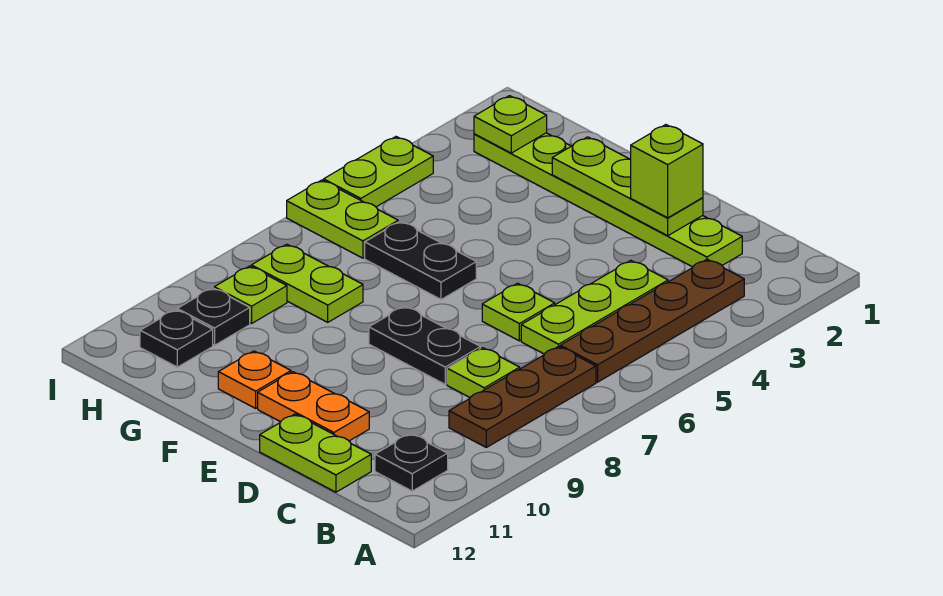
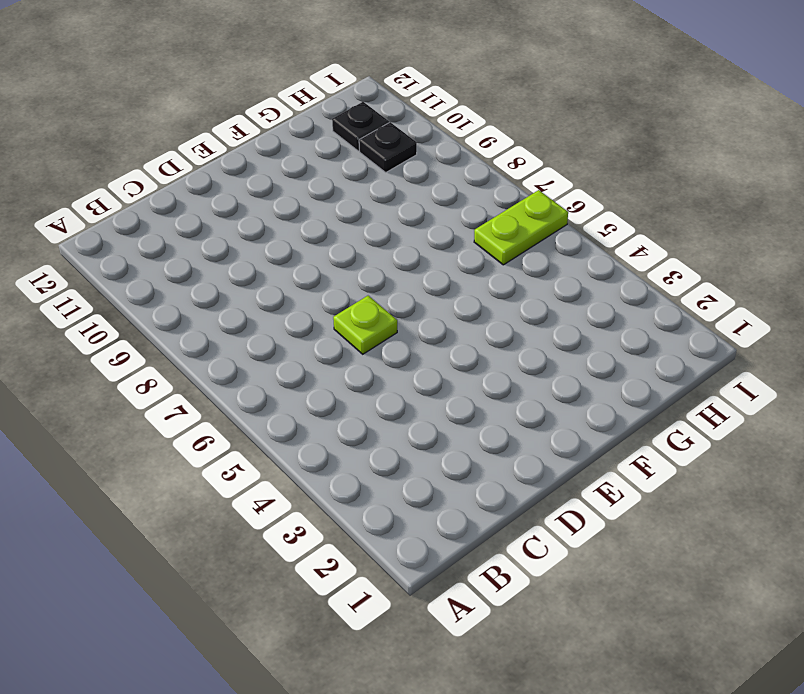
none -> brown 1x4 plate [560,259,744,382]
none -> brown 1x3 plate [449,346,596,447]
none -> black 1x1 plate [375,434,448,491]

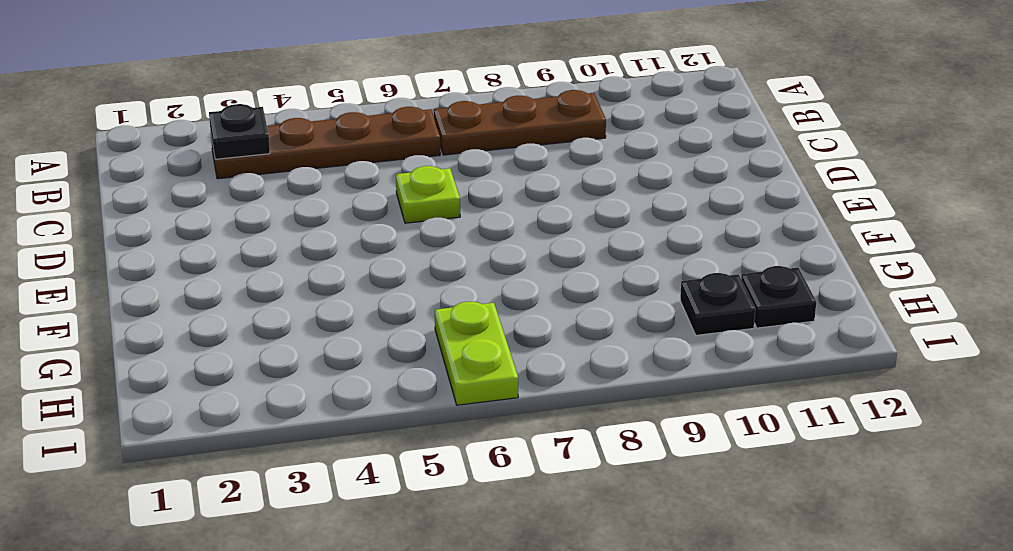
black 1x1 plate [209,104,270,159] -> black 1x1 plate moved to [375,434,448,491]
none -> lime 1x6 plate [474,133,742,267]
none -> lime 1x3 plate [521,260,668,354]
none -> lime 1x1 plate [447,348,520,397]

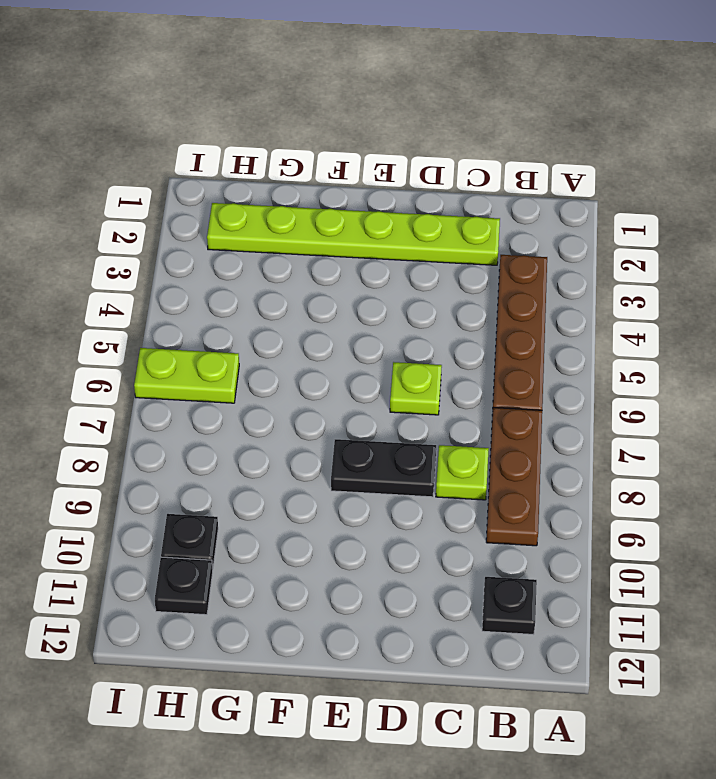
none -> lime 1x3 plate [521,260,668,354]
none -> lime 1x2 plate [260,414,371,492]
none -> orange 1x2 plate [258,372,369,441]

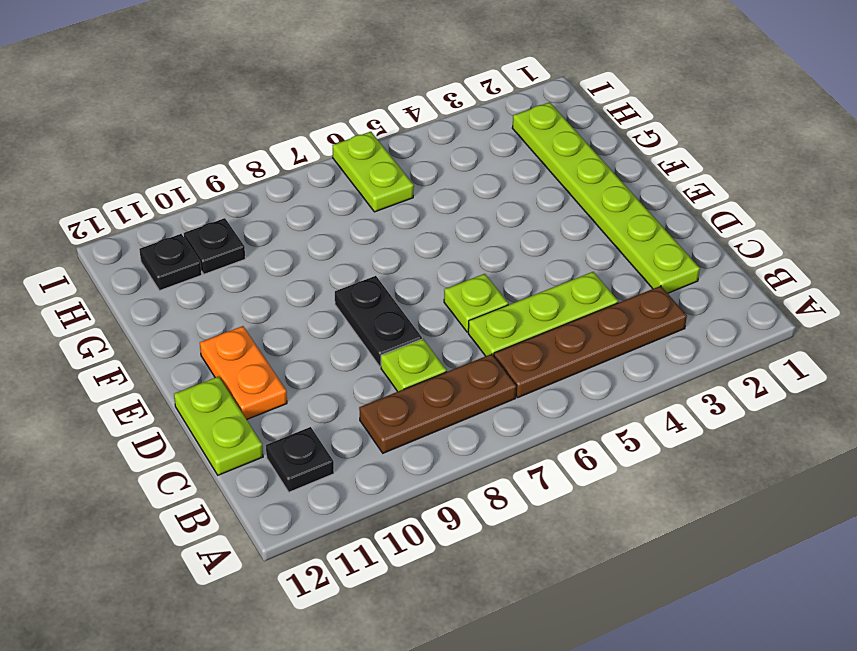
none -> black 1x2 plate [365,221,476,299]
none -> orange 1x1 plate [218,351,291,408]
none -> lime 1x2 plate [251,244,363,322]

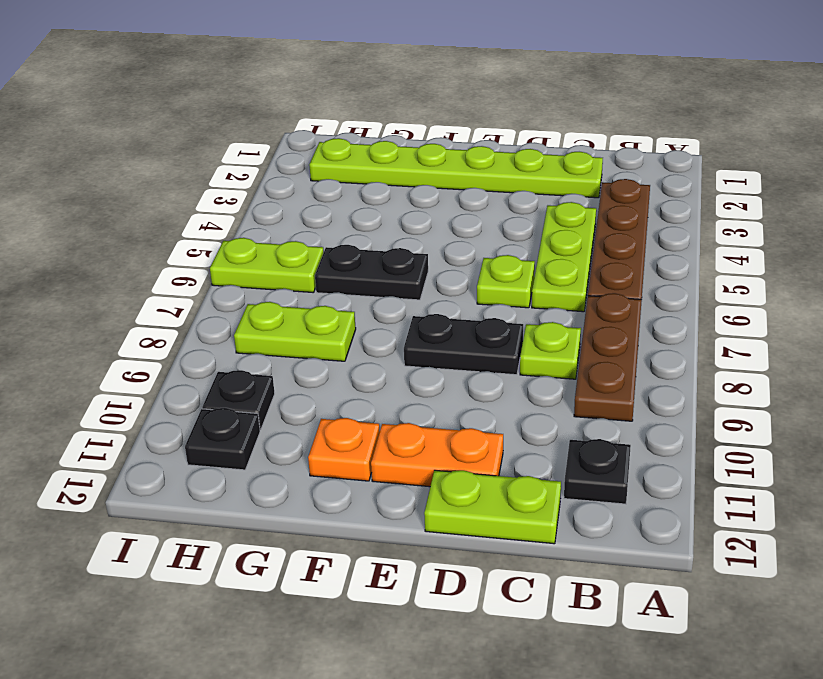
none -> lime 1x1 plate [214,266,287,324]
none -> lime 1x2 plate [324,137,433,207]
none -> lime 1x3 plate [552,137,703,236]

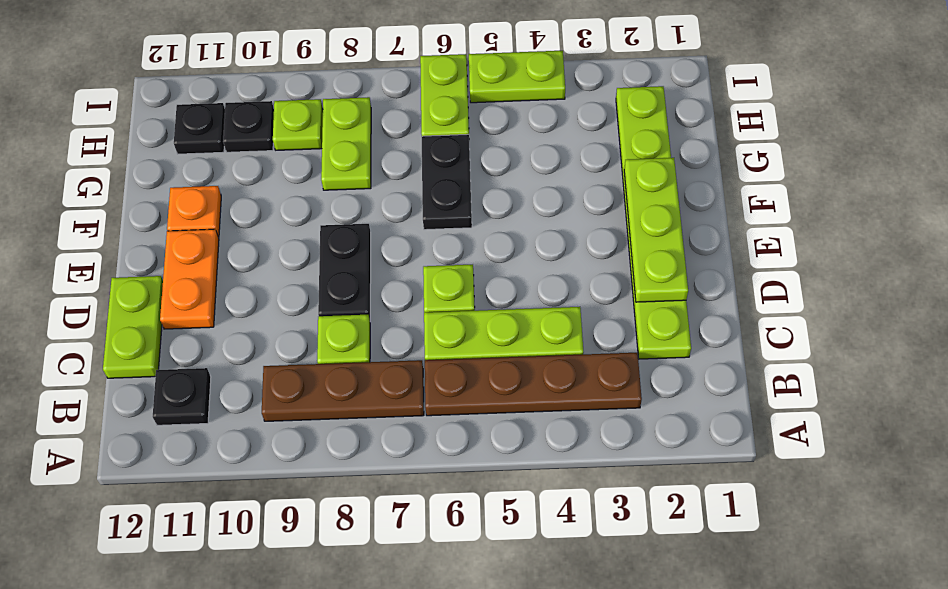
none -> lime 1x1 plate [474,96,547,153]
none -> lime 1x1 brick [631,125,703,218]

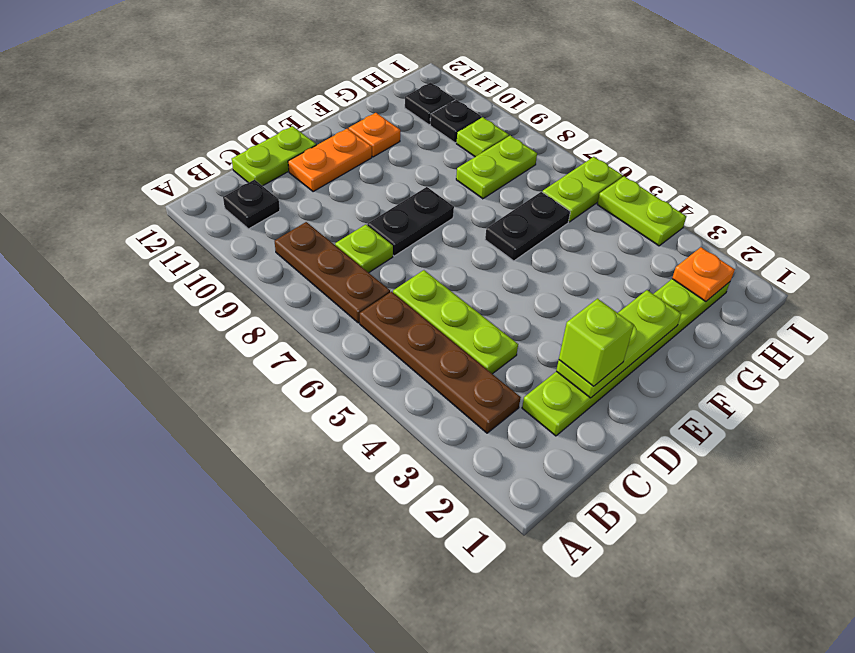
orange 1x1 plate [672,247,735,302] -> lime 1x1 plate [474,96,547,153]
none -> lime 1x1 plate [482,283,555,341]

